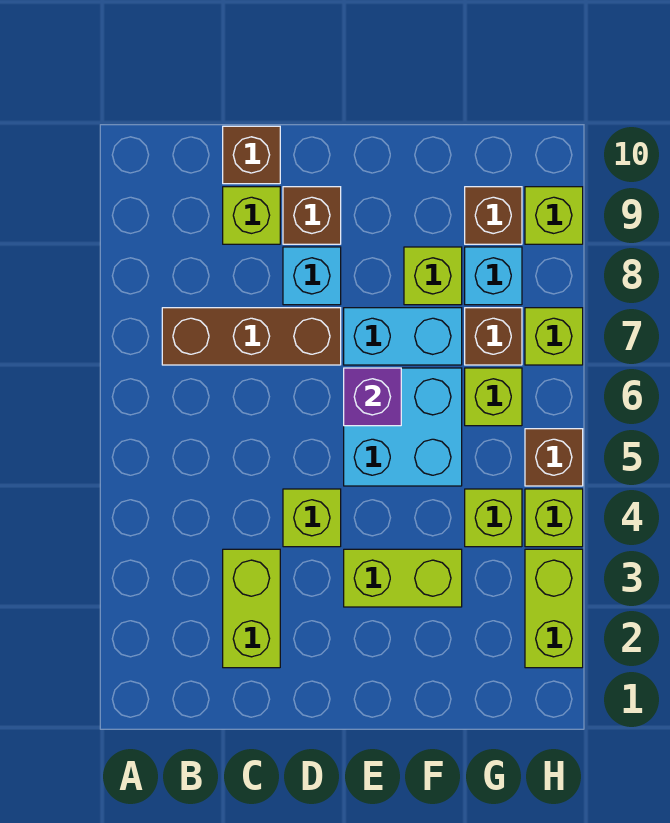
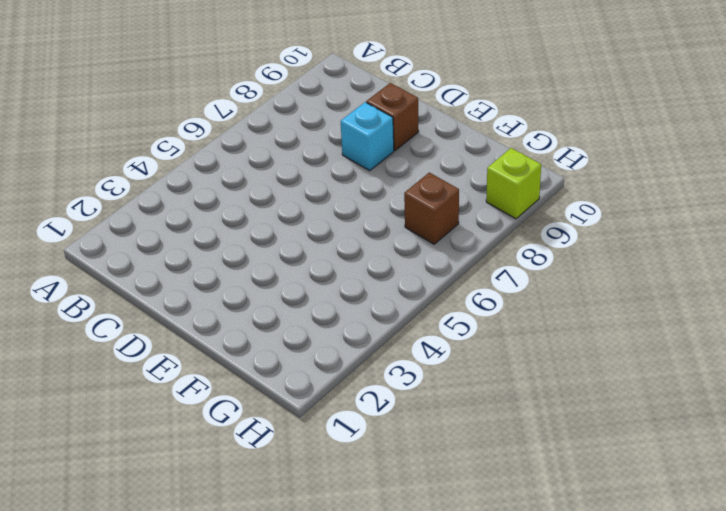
none -> brown 1x3 brick [162,308,341,365]
none -> lime 1x2 brick [223,549,280,668]
none -> lime 1x1 brick [223,187,280,244]

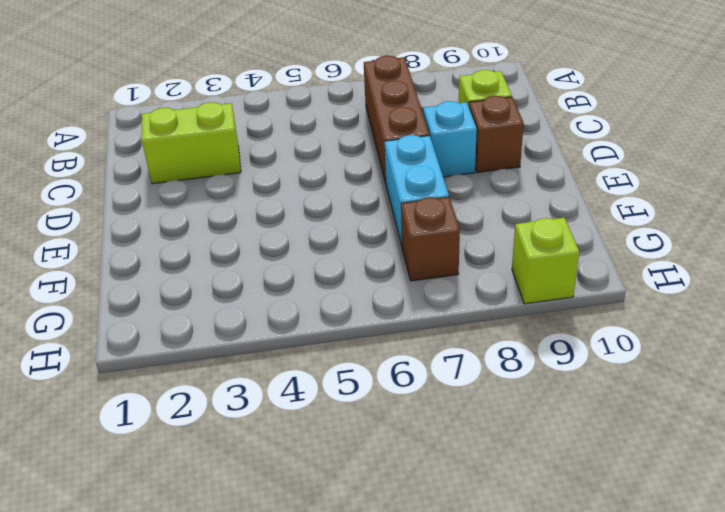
none -> brown 1x1 brick [223,126,280,184]
none -> lime 1x1 brick [283,489,341,547]
none -> lime 1x2 brick [344,549,462,607]

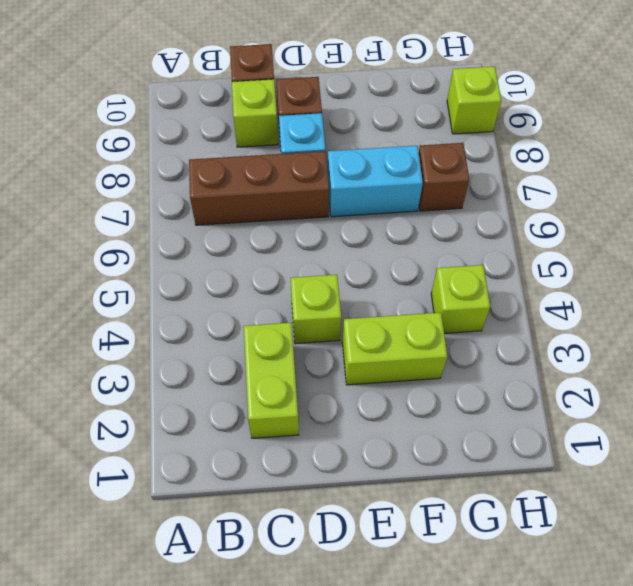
none -> cyan 2x2 brick [344,368,462,486]
none -> lime 1x1 brick [404,247,462,305]
none -> lime 1x1 brick [465,368,522,426]

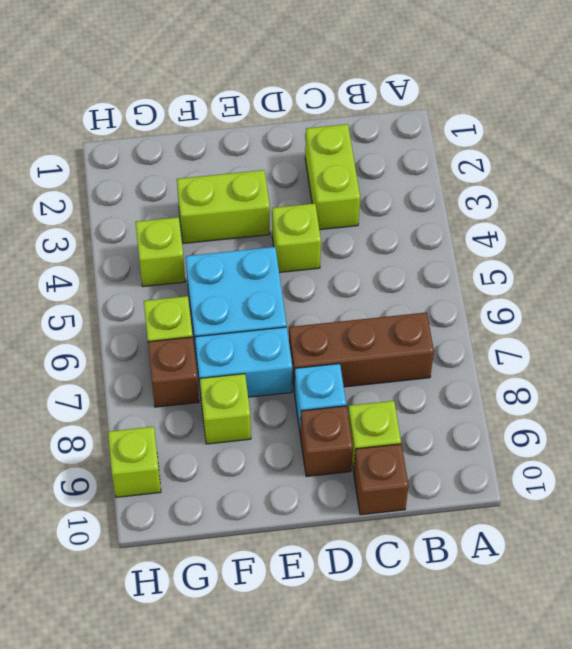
none -> cyan 1x1 brick [465,247,522,305]
none -> brown 1x1 brick [465,187,522,244]
none -> lime 1x2 brick [525,549,583,668]

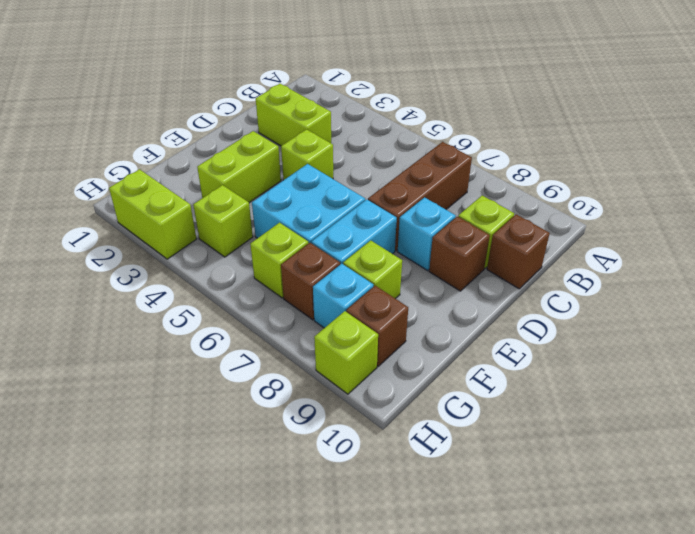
none -> lime 1x1 brick [525,489,583,547]
none -> brown 1x1 brick [525,429,583,486]
none -> lime 1x1 brick [525,308,583,365]

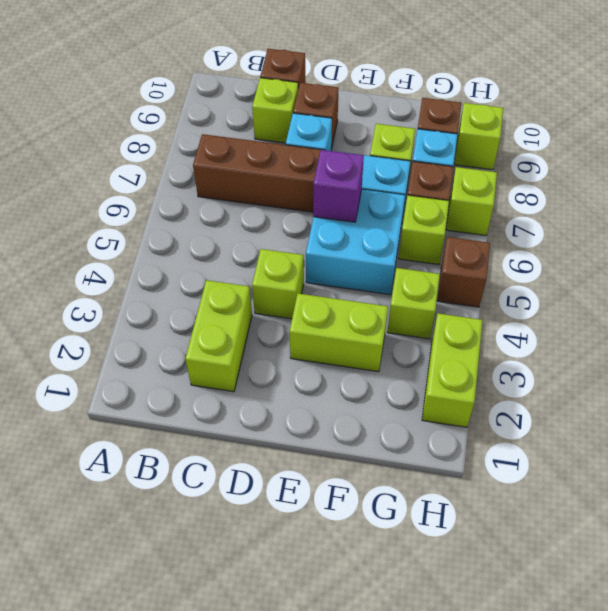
none -> lime 1x1 brick [525,489,583,547]

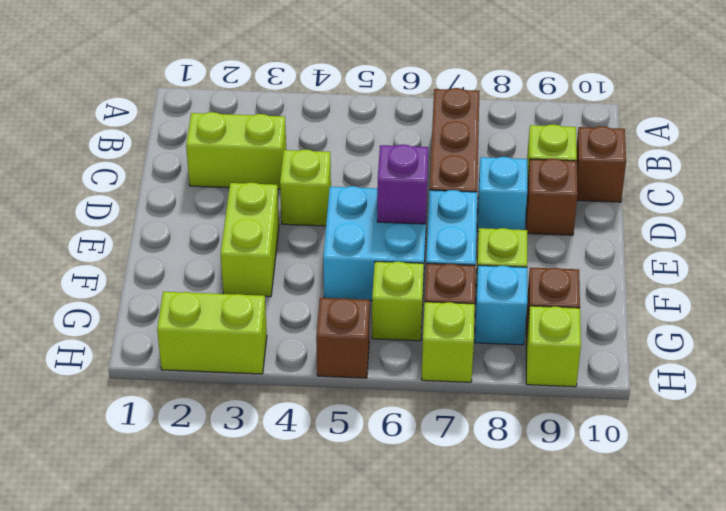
none -> lime 1x1 brick [465,489,522,547]
none -> lime 1x1 brick [525,489,583,547]

